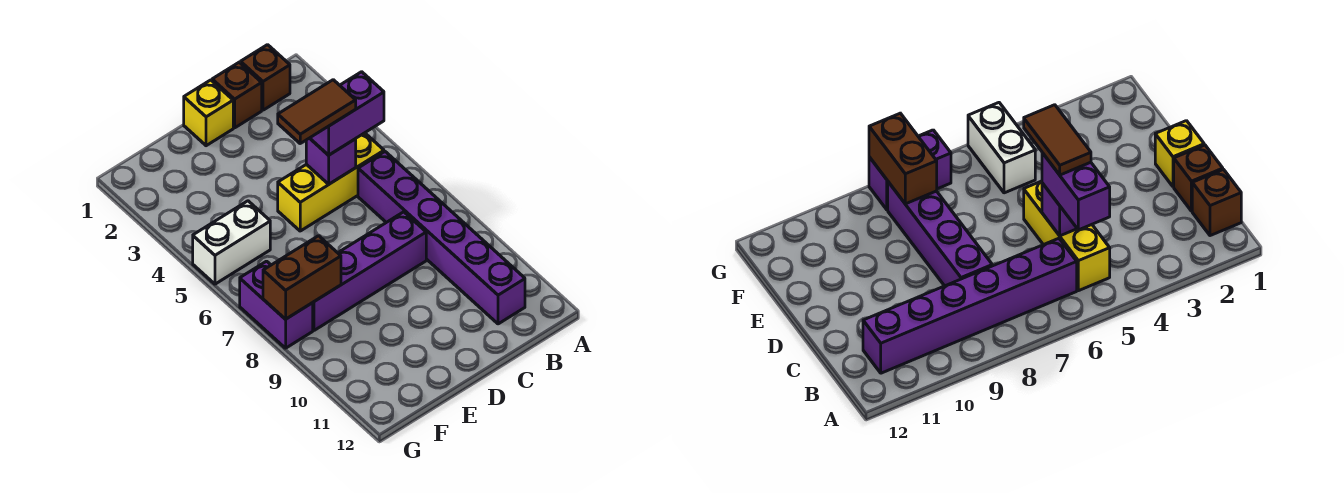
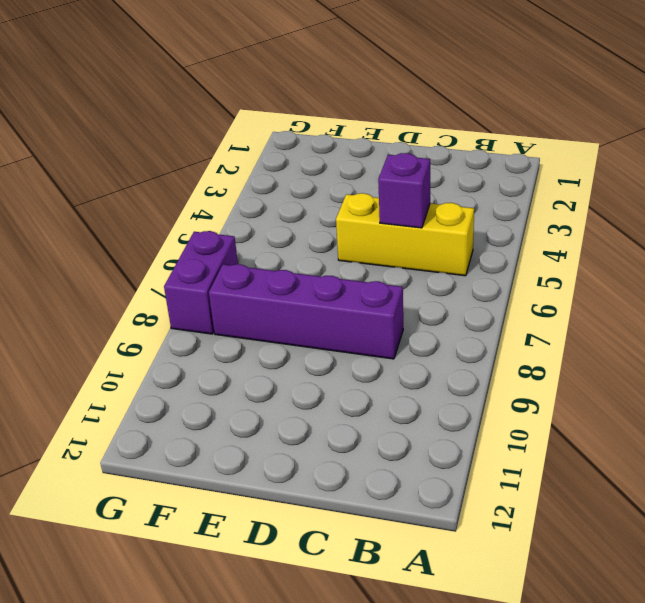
none -> brown 1x1 brick [241,45,290,110]
none -> purple 1x6 brick [358,152,525,324]
none -> brown 1x1 brick [212,62,262,128]

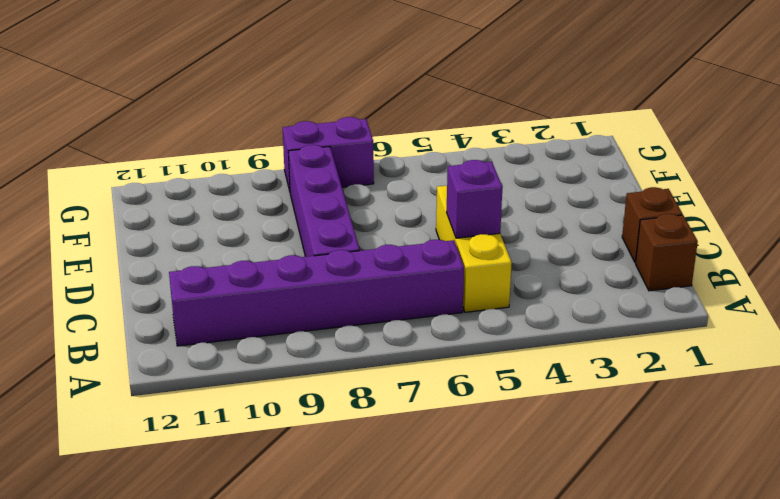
none -> yellow 1x1 brick [184,80,233,146]
none -> white 1x2 brick [193,201,270,284]
none -> brown 1x2 brick [263,236,341,319]

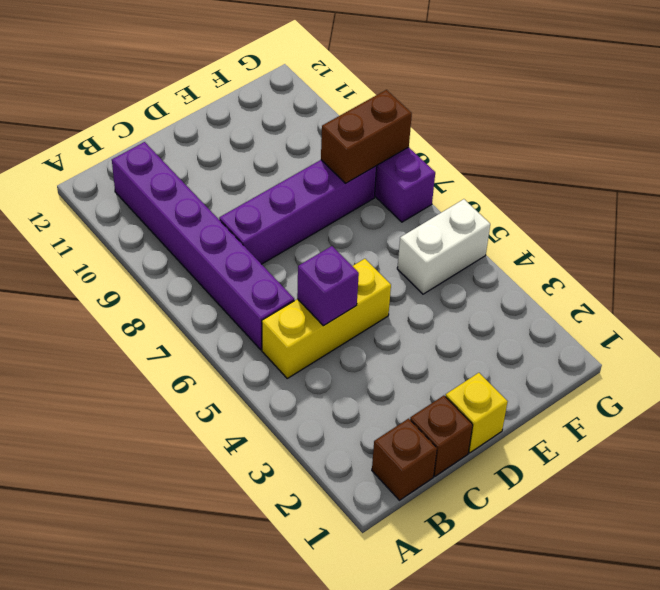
none -> purple 1x2 brick [310,72,384,155]
none -> brown 1x2 tile [278,80,356,143]

